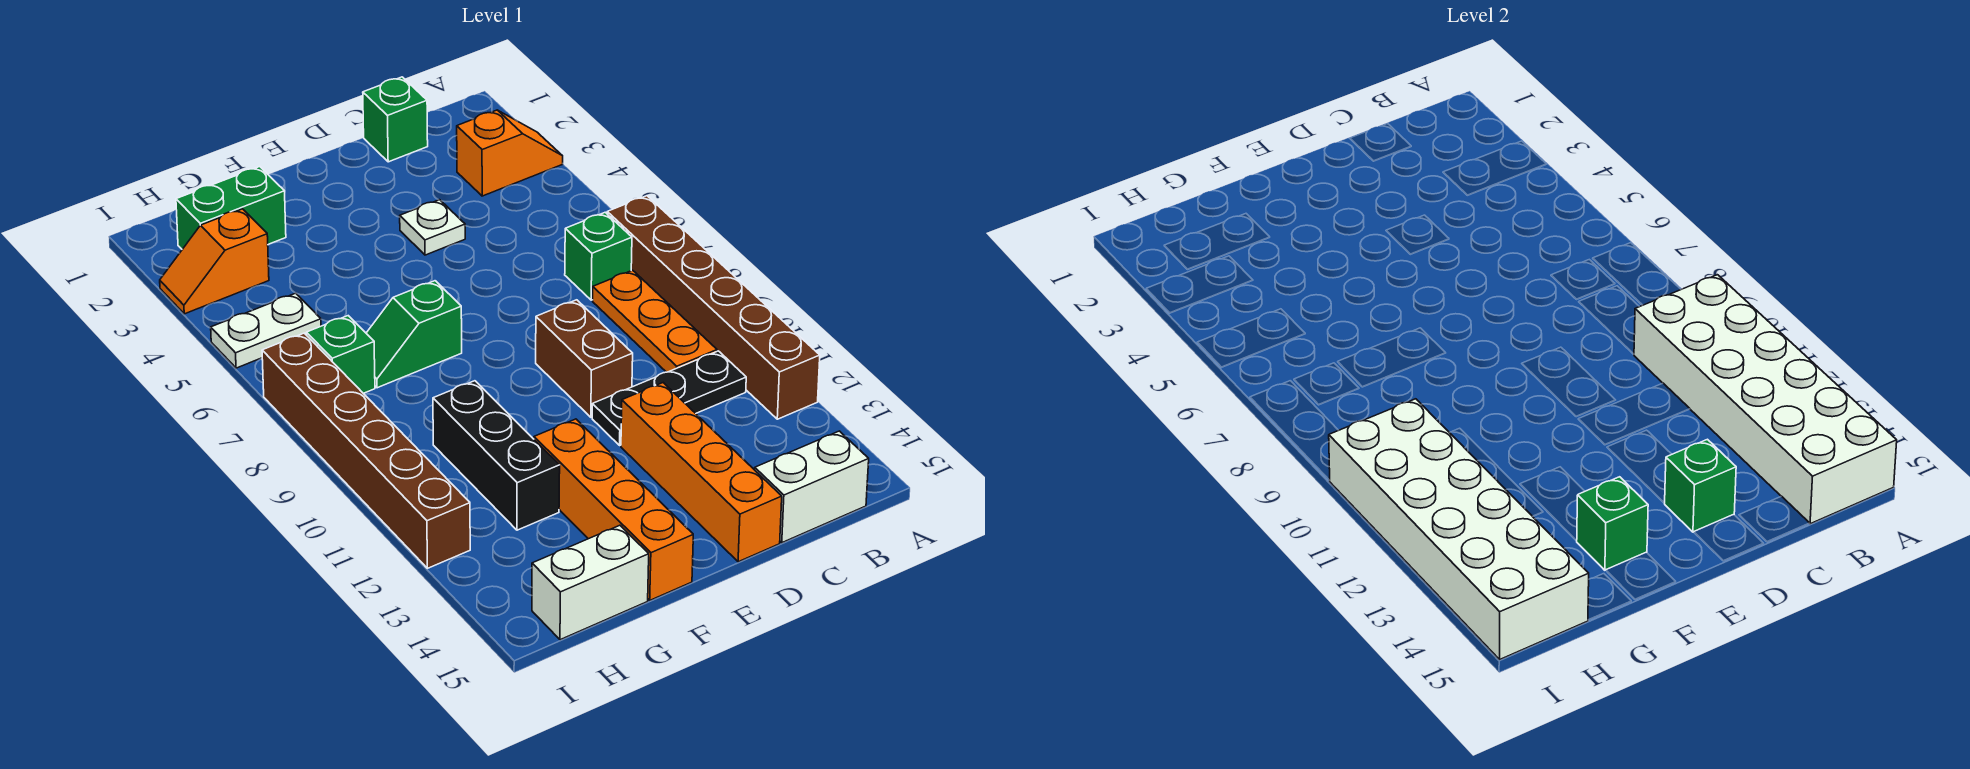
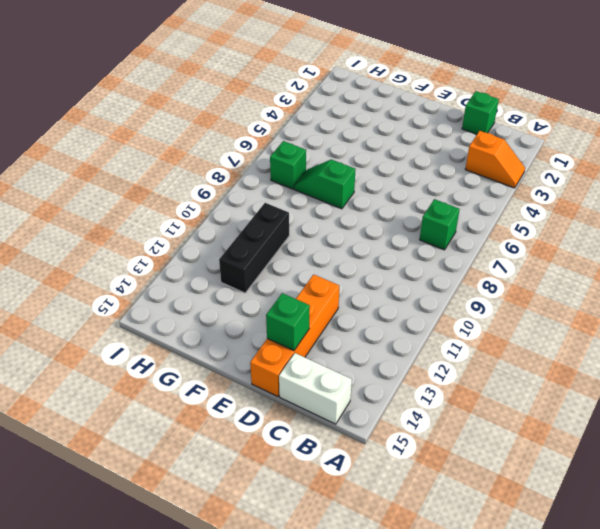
none -> brown 1x6 brick [607,196,820,419]
none -> orange 1x3 plate [593,270,717,372]
none -> black 1x3 plate [592,351,746,445]

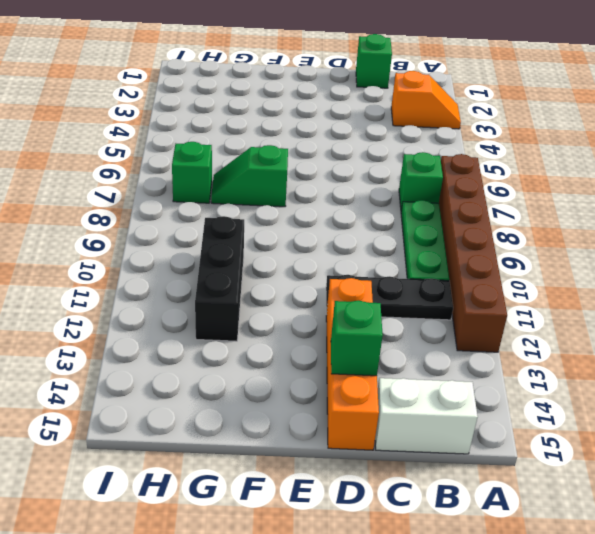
green 1x3 plate [401,200,449,281] -> orange 1x3 plate [593,270,717,372]
none -> white 1x1 plate [400,200,465,255]
none -> brown 1x2 brick [536,300,633,417]
none -> orange 1x4 brick [534,419,693,600]

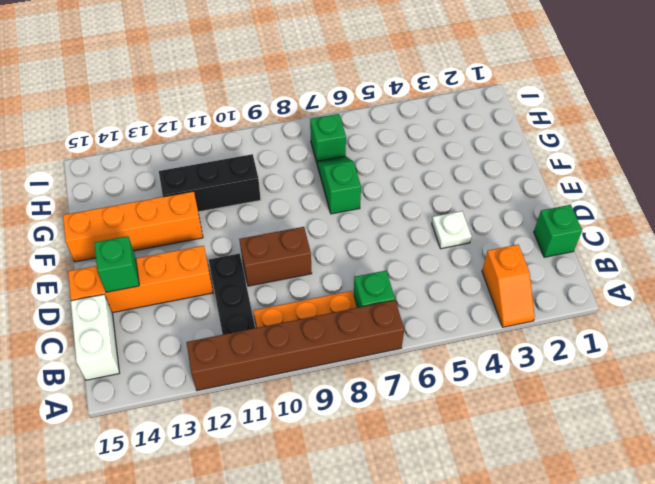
none -> green 1x2 brick [176,167,286,249]
none -> white 1x2 brick [532,525,649,640]
none -> orange 1x2 slope [160,209,269,314]

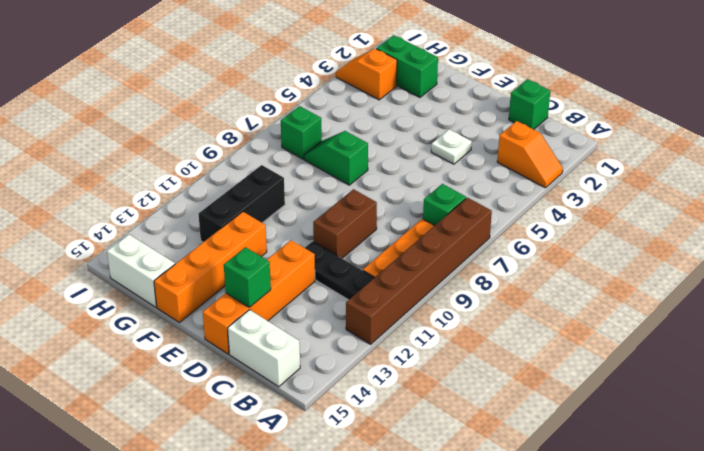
none -> white 1x2 plate [211,293,321,368]
none -> brown 1x6 brick [262,333,470,568]
none -> white 2x6 brick [1634,275,1897,524]

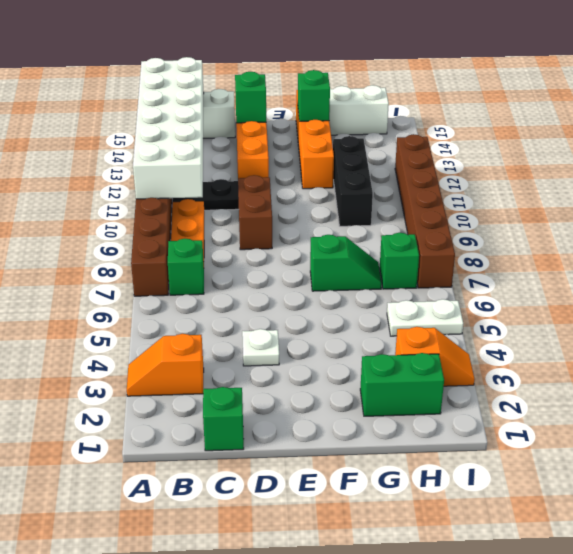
none -> white 2x6 brick [1329,399,1589,659]

